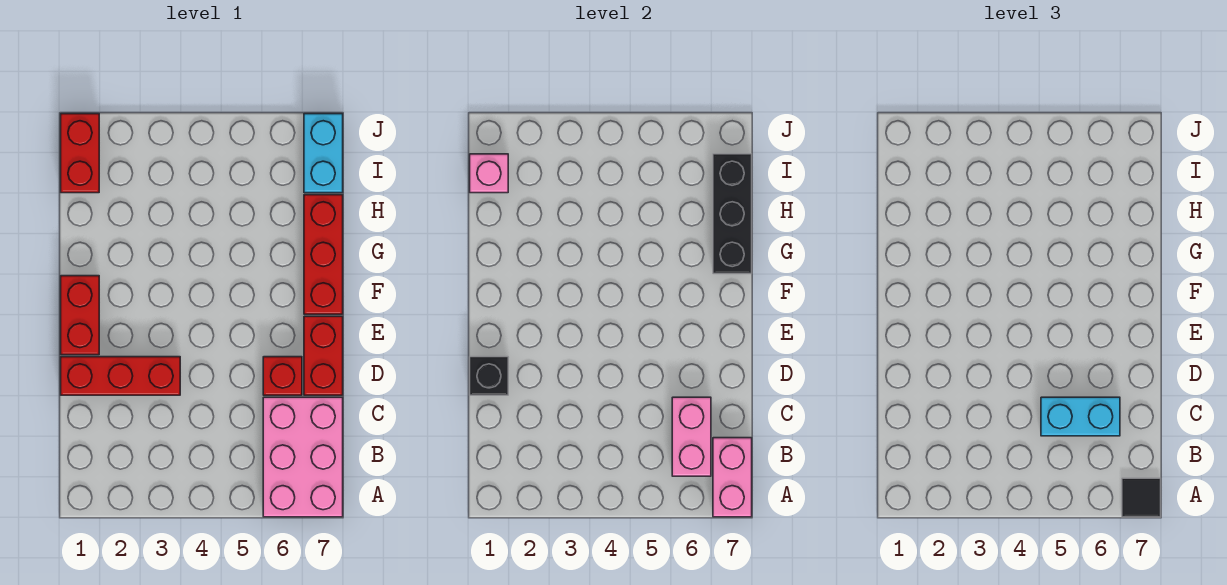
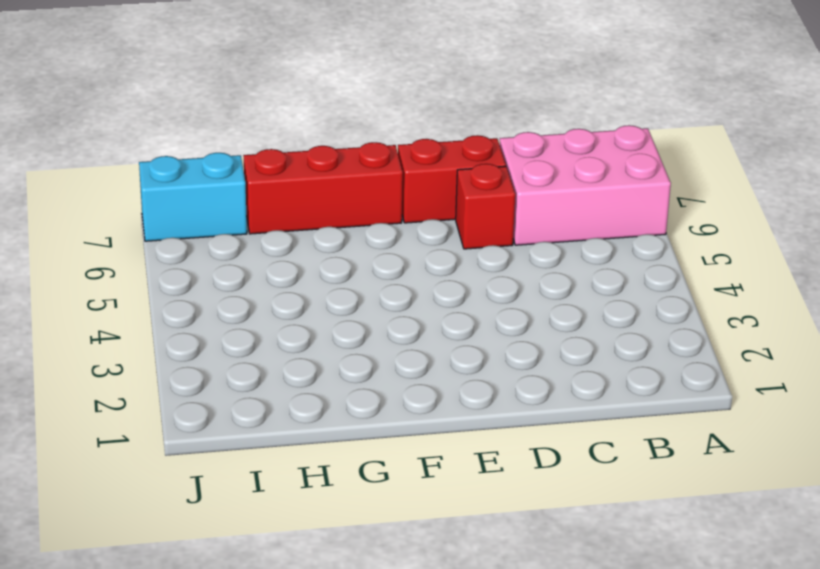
none -> red 1x3 brick [61,357,180,395]
none -> red 1x2 brick [61,276,99,355]
none -> red 1x2 brick [61,114,99,193]

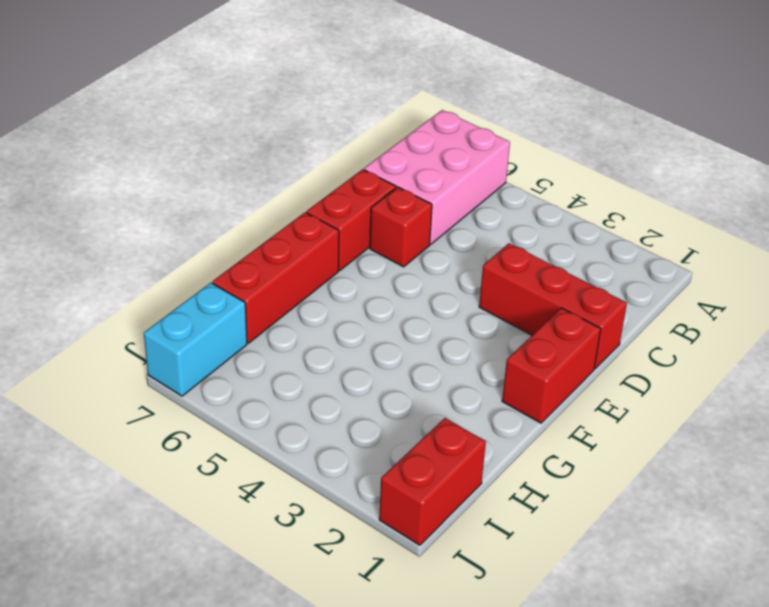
none -> pink 1x2 brick [713,438,752,517]
none -> pink 1x2 brick [672,397,711,476]
none -> black 1x1 brick [470,357,508,395]

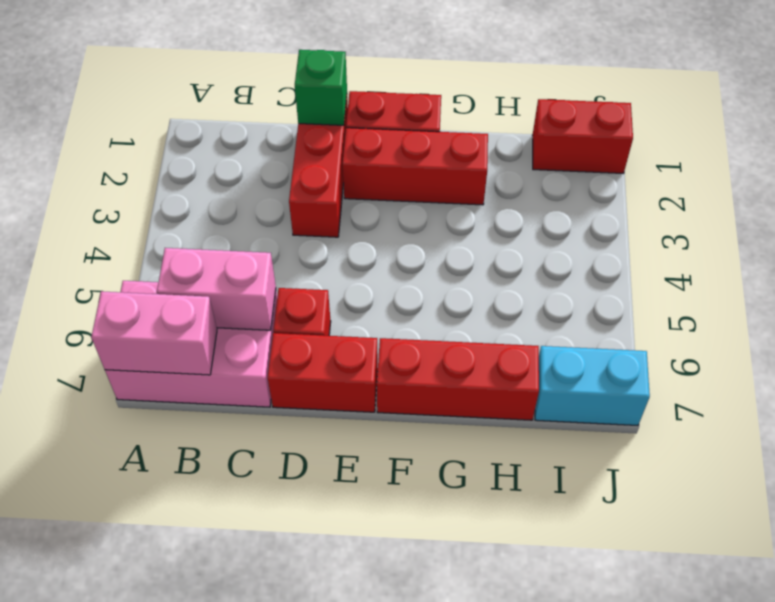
green 1x1 brick [295,50,347,125] -> black 1x1 brick [470,357,508,395]
red 1x3 brick [343,128,488,205] -> none
none -> black 1x3 brick [713,154,752,274]
none -> pink 1x1 brick [470,154,508,193]
none -> black 1x1 tile [1122,478,1161,517]

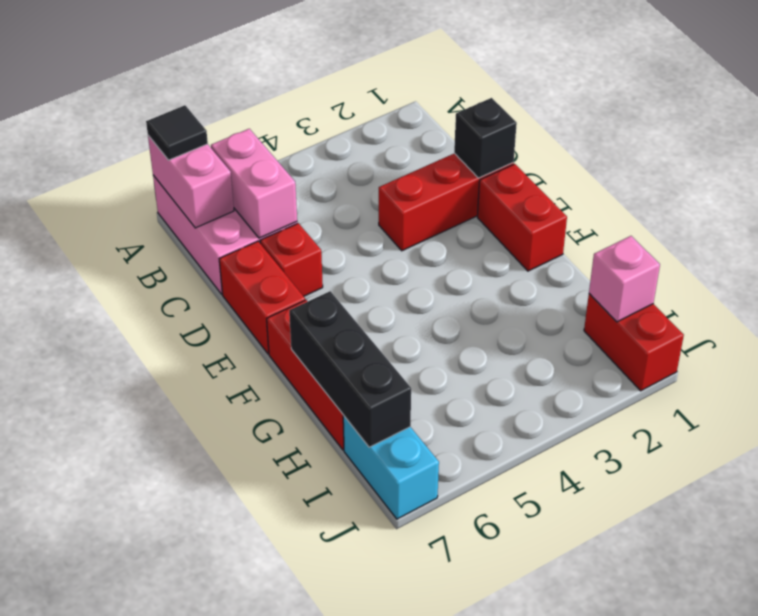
none -> cyan 1x2 brick [1041,397,1120,436]

